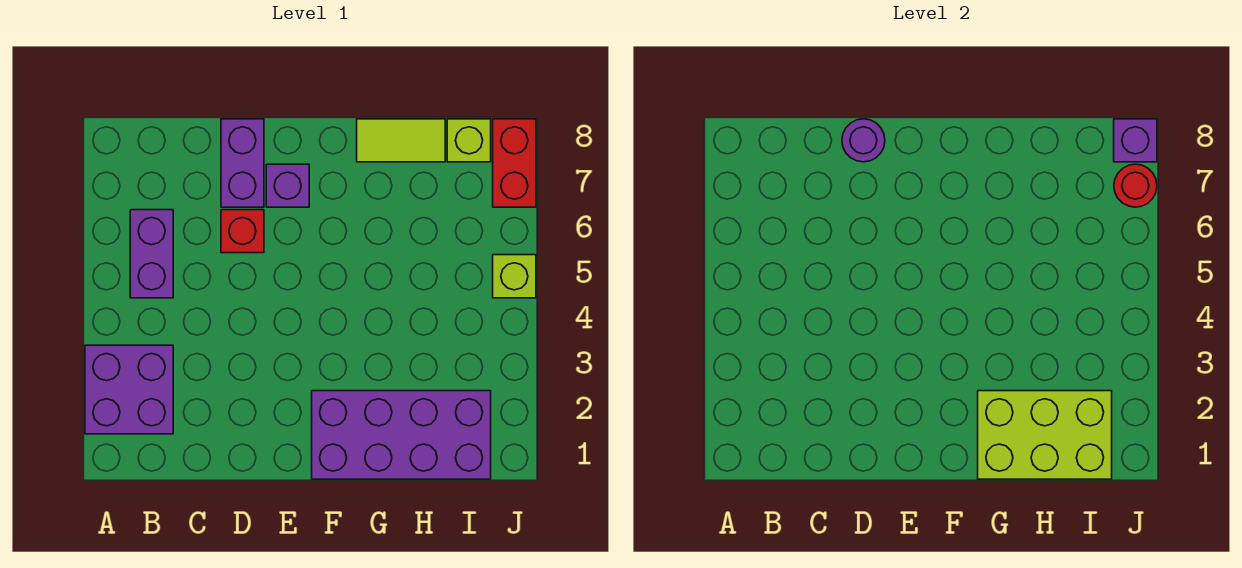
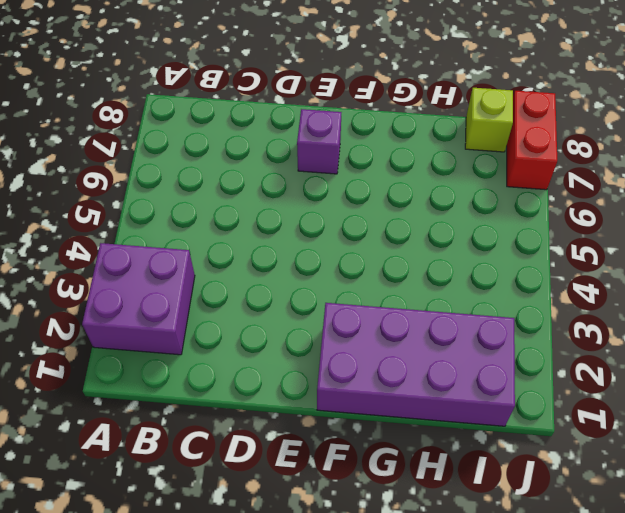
none -> purple 1x2 brick [130,210,173,298]
none -> red 1x1 brick [221,210,264,253]
none -> purple 1x2 brick [221,119,264,207]

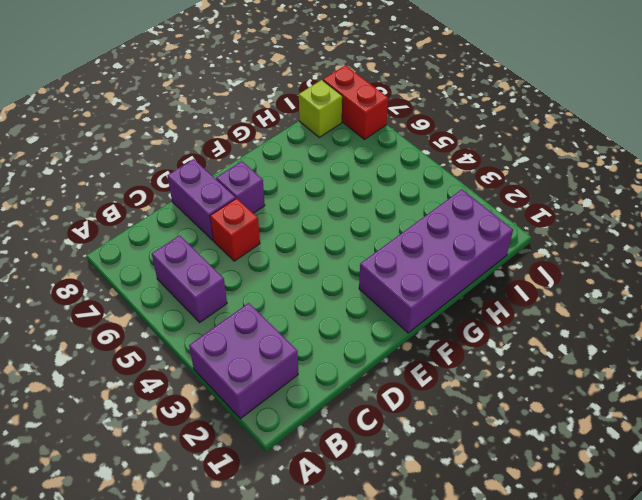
none -> lime 1x2 tile [357,119,445,162]
none -> lime 1x1 brick [493,255,536,298]
none -> purple 1x1 round brick [842,119,885,162]

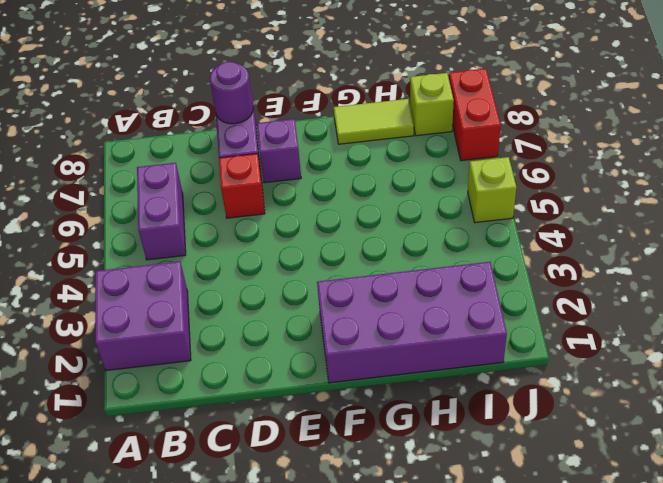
none -> lime 2x3 brick [978,391,1112,479]
none -> red 1x1 round brick [1114,164,1157,207]
none -> purple 1x1 brick [1114,119,1157,162]

